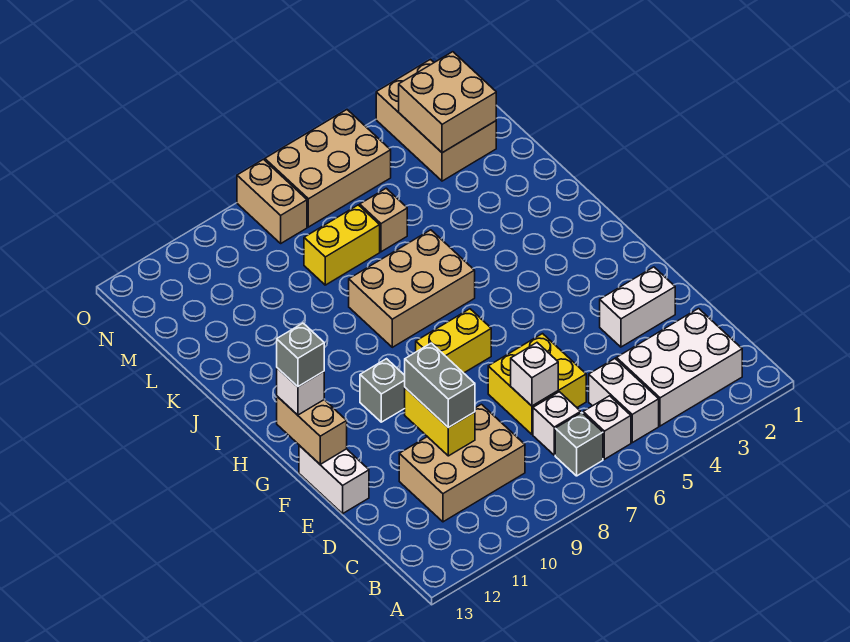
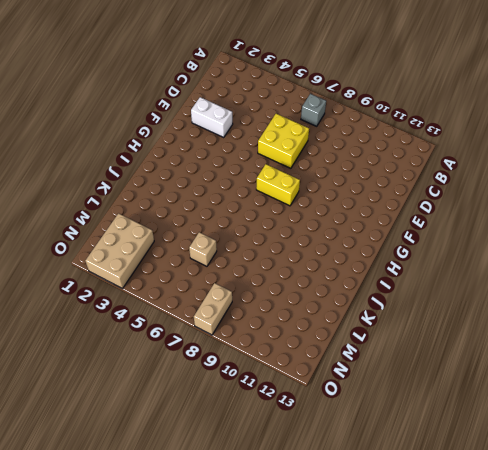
none -> white 2x3 brick [616,309,742,426]
none -> white 1x2 brick [589,359,659,443]
none -> white 1x1 brick [583,396,631,459]

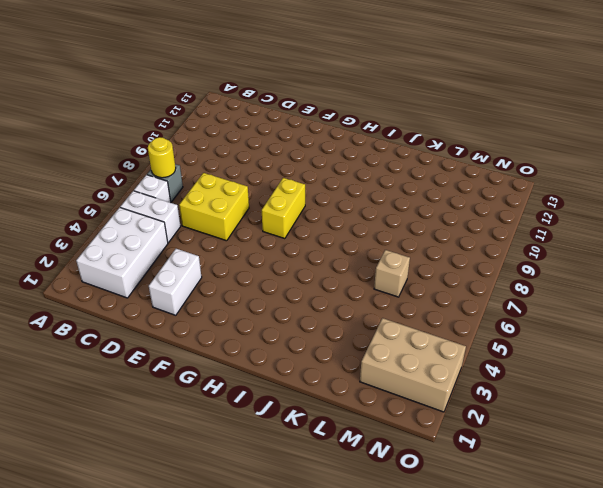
yellow 1x1 round brick [148,137,176,178] -> none
none -> white 1x1 brick [533,392,581,455]
none -> tan 2x3 brick [399,404,525,522]
none -> white 1x2 brick [299,445,369,514]

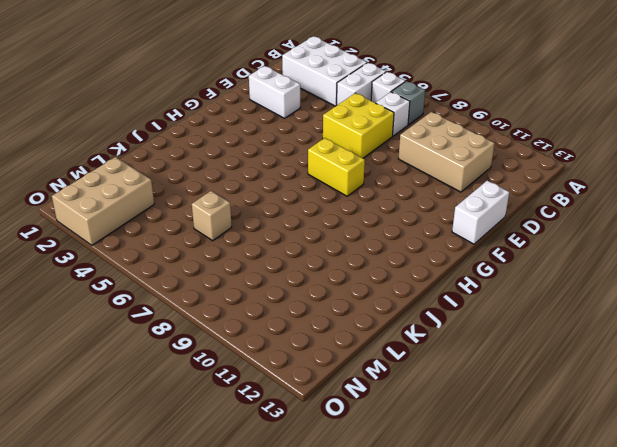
none -> grey 1x1 brick [360,359,405,422]
none -> tan 2x3 brick [349,230,475,347]
none -> yellow 1x2 brick [304,205,380,285]

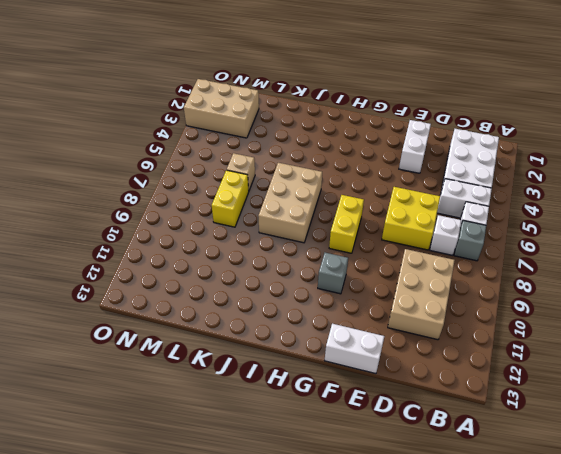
none -> tan 2x3 brick [265,110,391,227]
none -> tan 1x2 brick [237,159,307,243]
none -> white 1x1 brick [511,343,558,406]

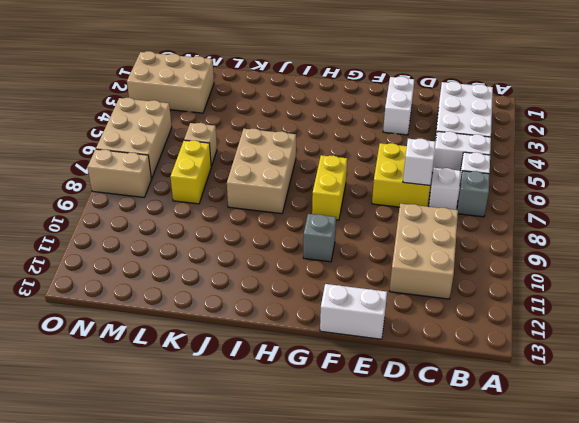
none -> yellow 1x2 brick [405,388,475,456]
none -> tan 1x2 brick [277,396,347,464]
none -> tan 2x2 brick [399,52,496,153]

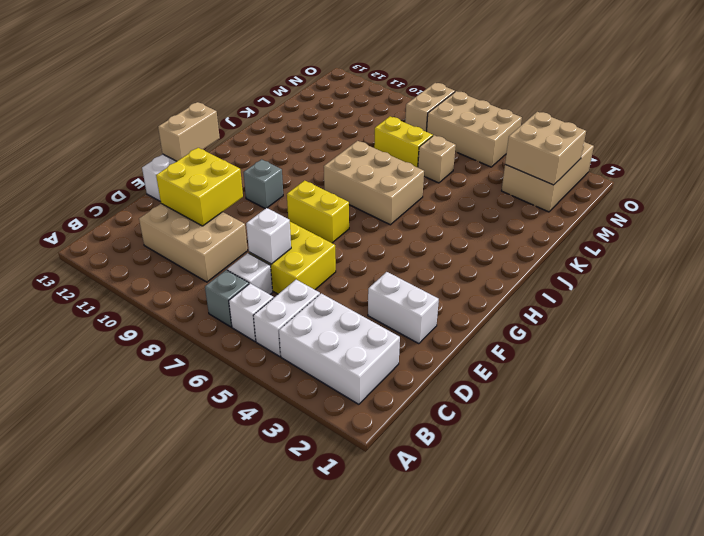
yellow 2x2 brick [156,148,243,226] -> yellow 1x2 brick [405,388,475,456]
none -> grey 1x2 brick [405,343,475,428]
none -> white 1x1 brick [277,368,324,415]
none -> grey 1x1 brick [277,323,324,387]

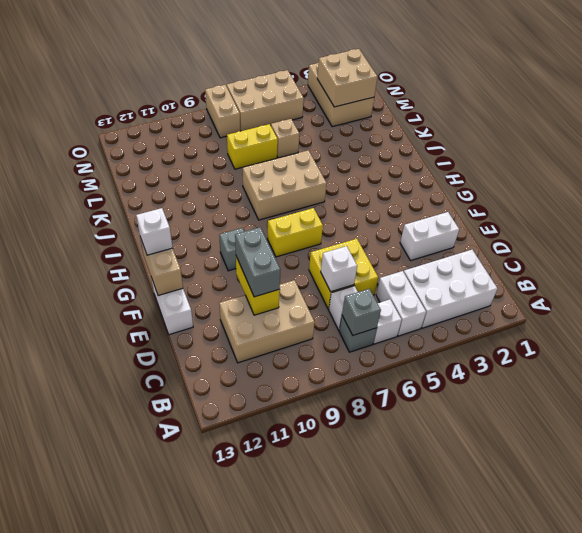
grey 1x1 brick [342,289,381,335] -> grey 1x1 brick moved to [277,323,324,387]

